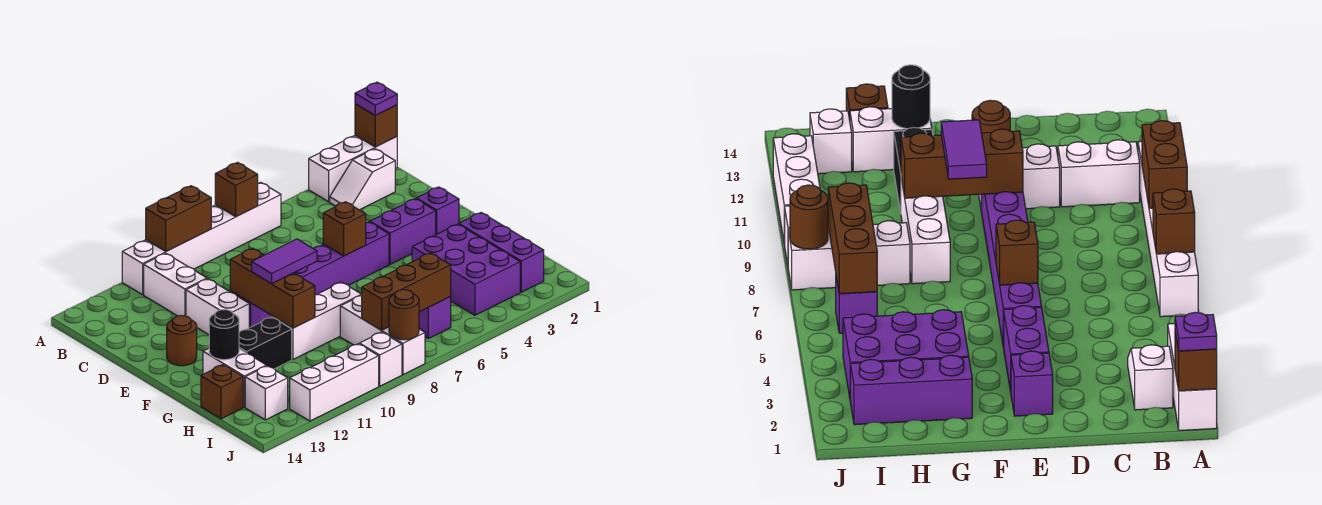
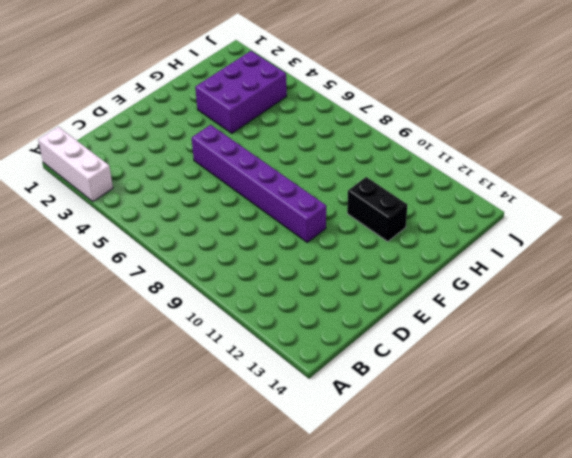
none -> white 1x6 brick [122,182,281,295]
none -> white 1x2 slope [330,149,395,210]
none -> white 1x2 brick [144,253,207,316]
none -> white 1x2 brick [186,279,249,335]

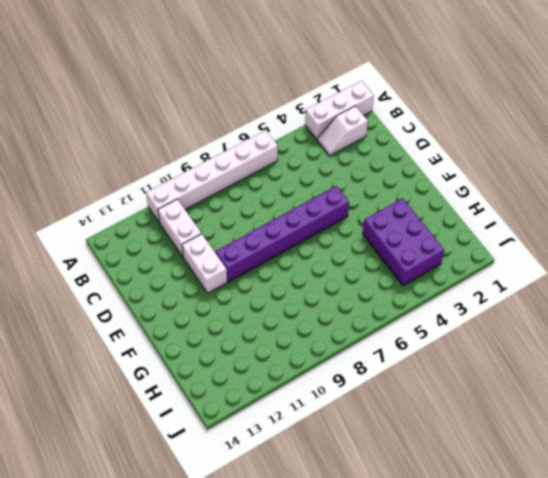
none -> purple 1x1 brick [417,187,459,235]
none -> purple 1x2 brick [370,199,436,264]
none -> brown 1x1 round brick [167,316,197,366]
none -> purple 1x3 brick [459,213,544,292]

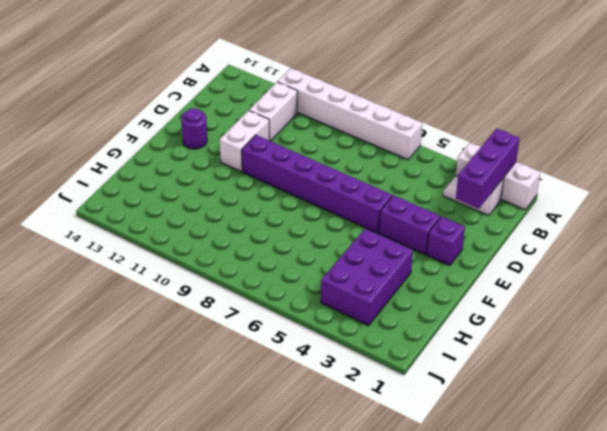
purple 1x3 brick [456,129,520,209] -> purple 1x3 brick moved to [459,213,544,292]
purple 1x1 round brick [181,108,207,149] -> brown 1x1 round brick [167,316,197,366]
none -> white 1x3 brick [273,282,362,360]
none -> black 1x2 brick [239,317,292,369]
none -> white 1x2 brick [203,348,266,407]
none -> white 1x3 brick [340,295,425,375]

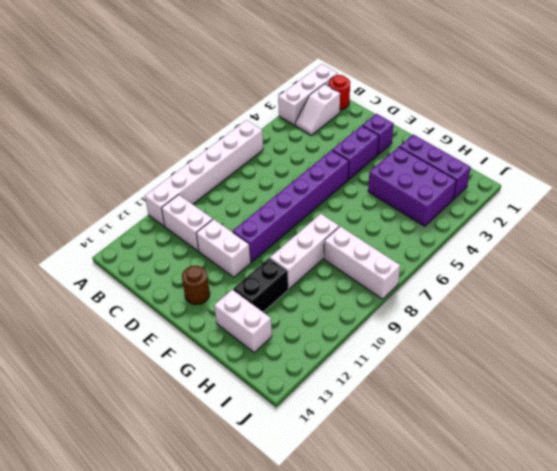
red 1x1 round brick [329,75,350,110] -> none
none -> brown 1x1 brick [201,365,243,419]
none -> purple 1x1 brick [419,297,451,339]
none -> white 1x1 brick [245,366,288,420]
none -> white 1x1 brick [360,332,402,386]

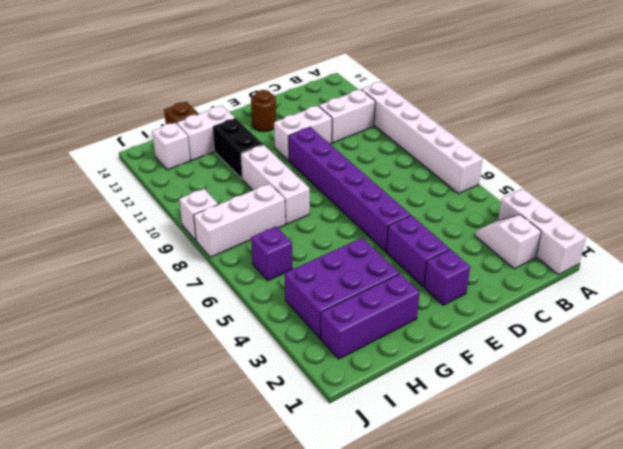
none -> white 1x3 brick [290,344,379,421]
none -> brown 1x1 brick [355,104,397,147]
none -> brown 1x1 brick [215,162,258,217]
none -> brown 1x2 brick [146,186,211,251]

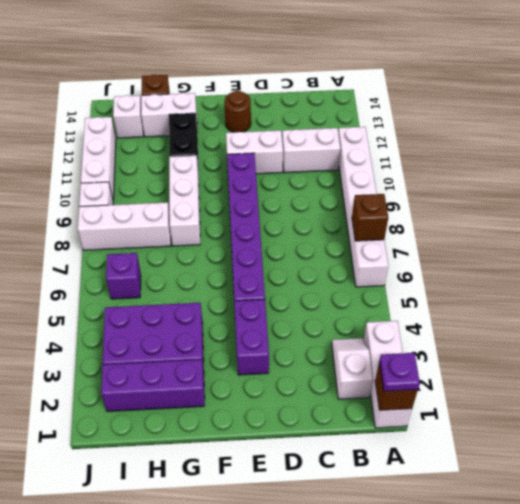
none -> purple 1x1 brick [417,187,459,235]
none -> brown 1x2 brick [146,186,211,251]
none -> brown 1x1 brick [323,202,366,256]
none -> brown 1x3 brick [230,248,315,328]

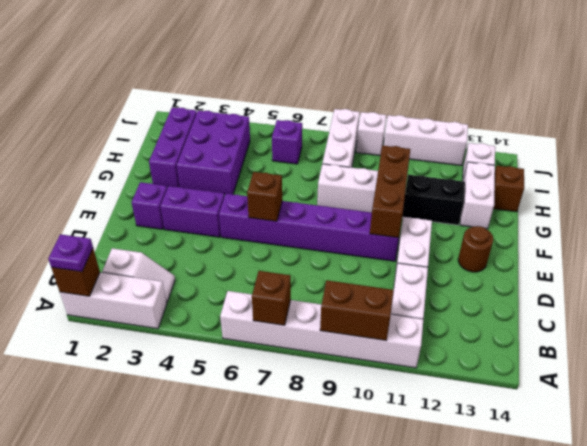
none -> black 1x1 round brick [209,310,239,360]
none -> brown 1x3 brick [362,253,451,330]
none -> brown 1x1 round brick [389,290,419,340]
none -> purple 1x2 tile [252,239,317,284]

